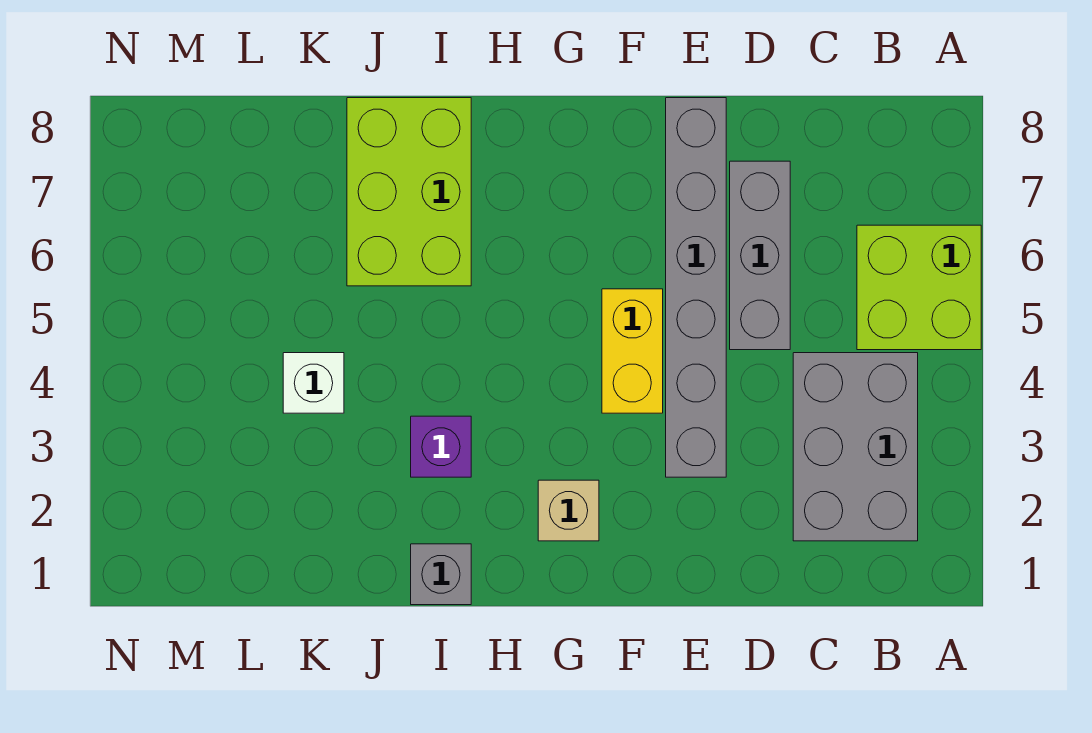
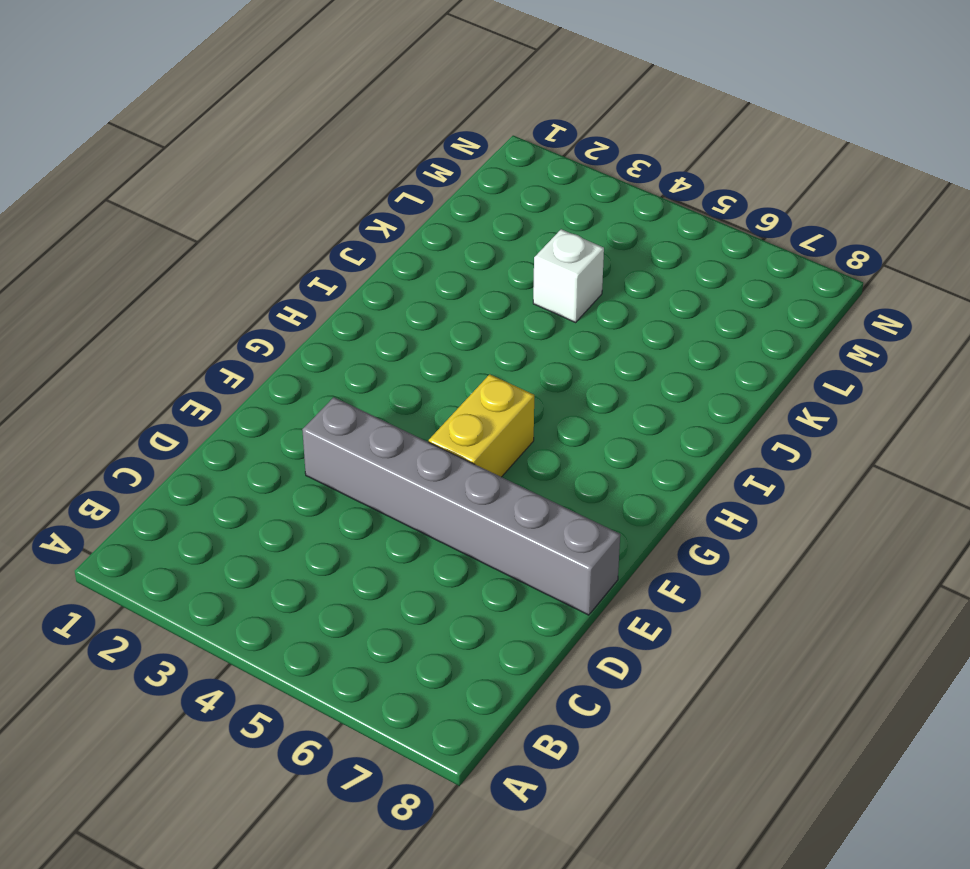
yellow 1x2 brick [429,374,534,477] -> yellow 1x2 brick turned to [602,289,663,413]
none -> lime 2x2 brick [857,225,981,350]
none -> grey 2x3 brick [793,353,918,541]

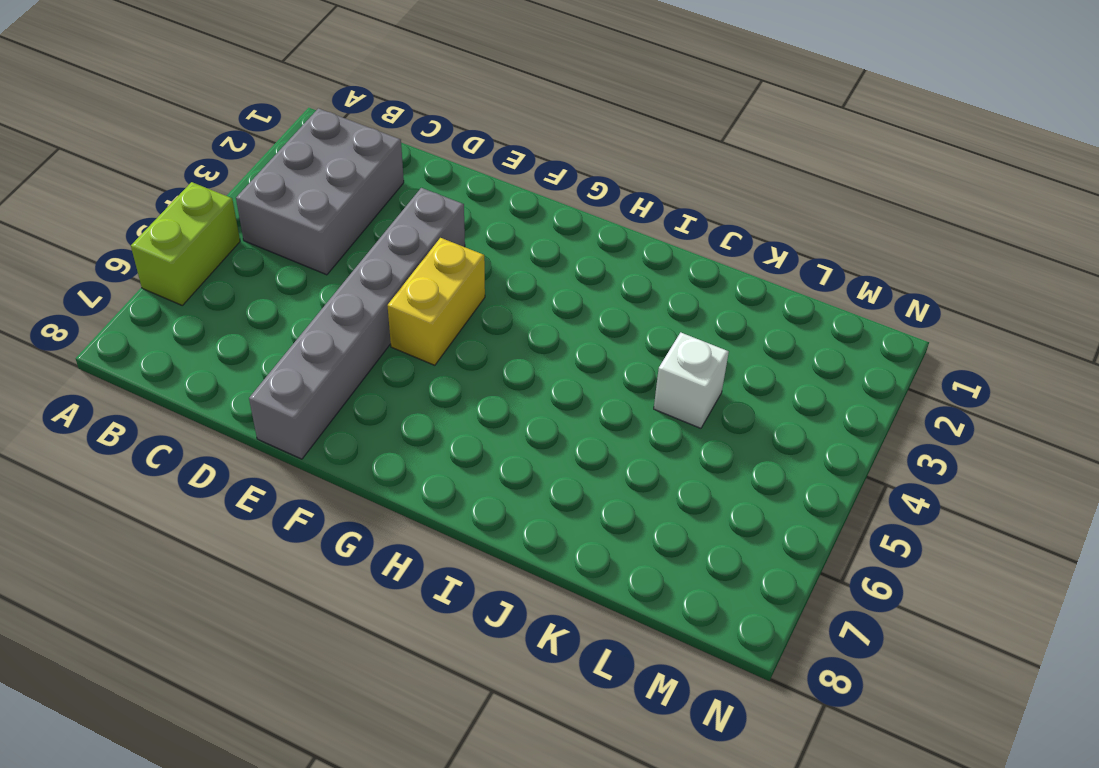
lime 1x2 brick [131,182,240,305] -> lime 2x2 brick [857,225,981,350]
none -> grey 1x3 brick [730,161,790,350]
none -> tan 1x1 brick [538,480,599,541]

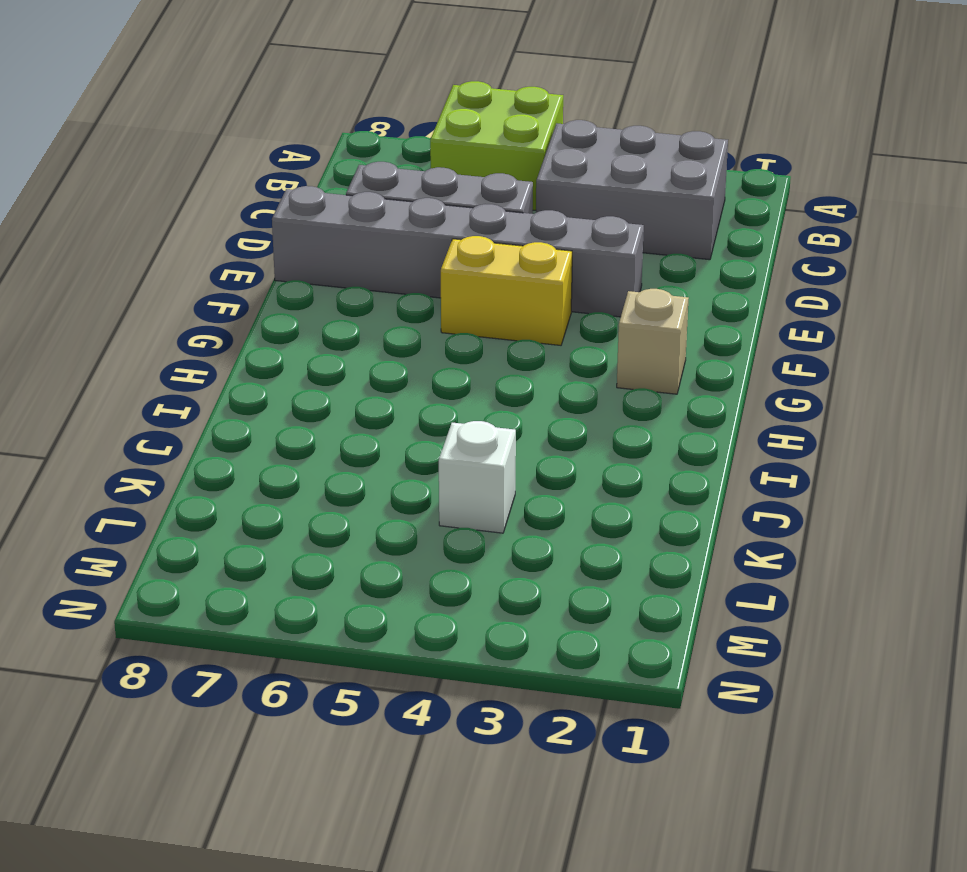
none -> grey 1x1 brick [411,544,471,605]
none -> purple 1x1 brick [411,416,471,477]

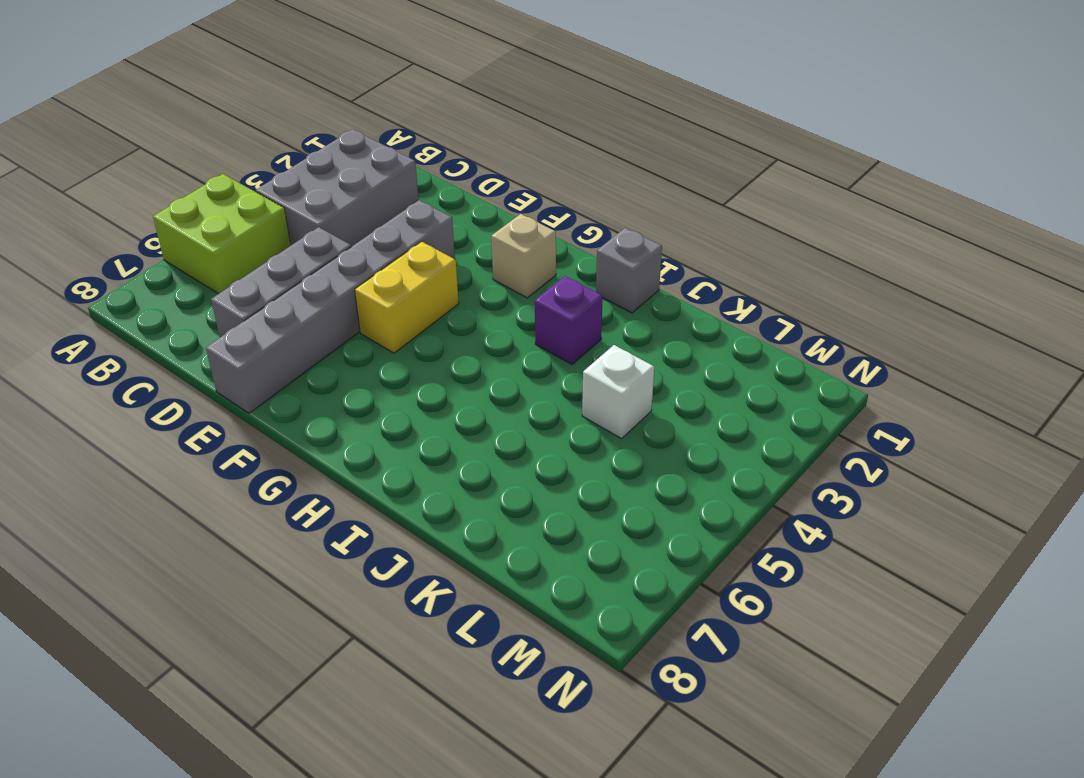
none -> lime 2x3 brick [347,98,471,286]

